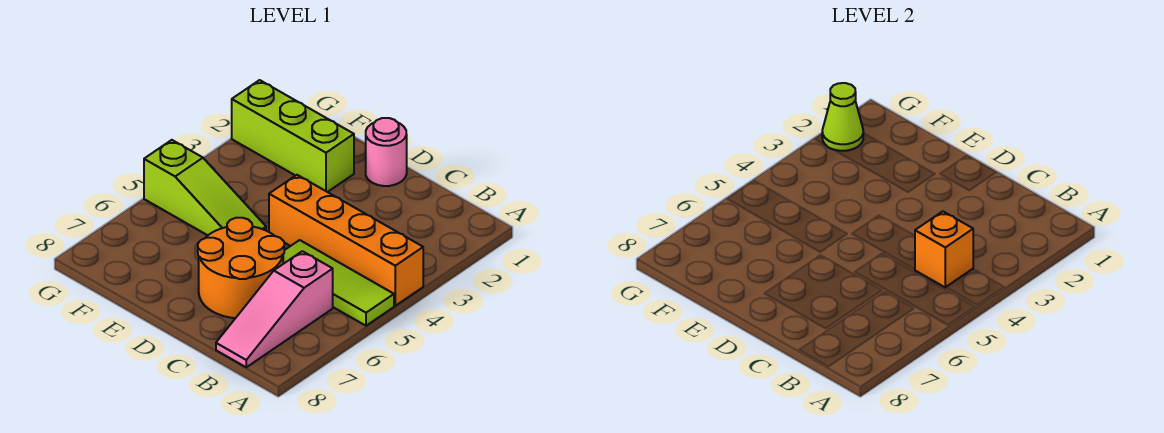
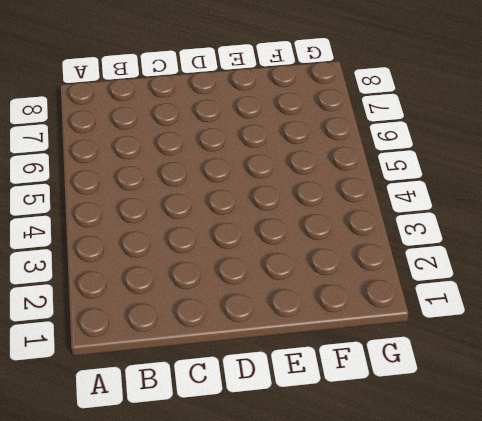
none -> orange 1x4 brick [269,175,423,306]
none -> lime 1x3 tile [283,240,394,326]

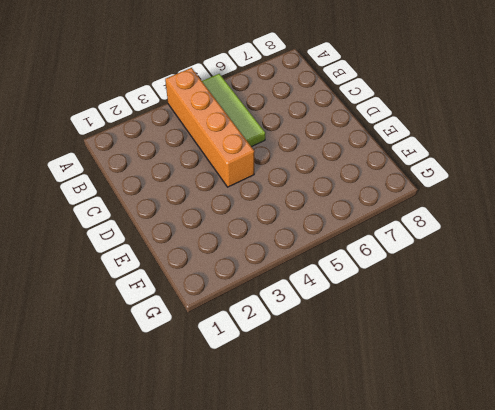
none -> pink 1x3 slope [216,251,333,367]
none -> orange 2x2 round brick [198,218,284,318]

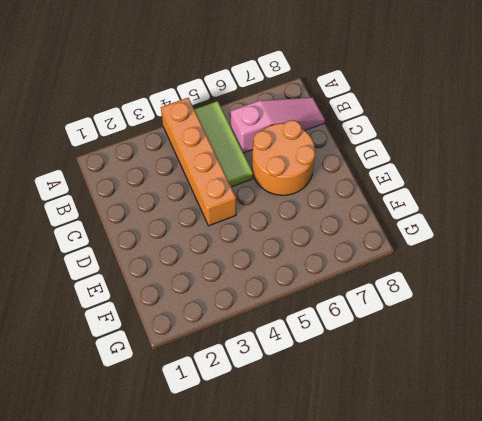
none -> pink 1x1 round brick [366,118,407,186]
none -> lime 1x3 brick [232,80,354,192]

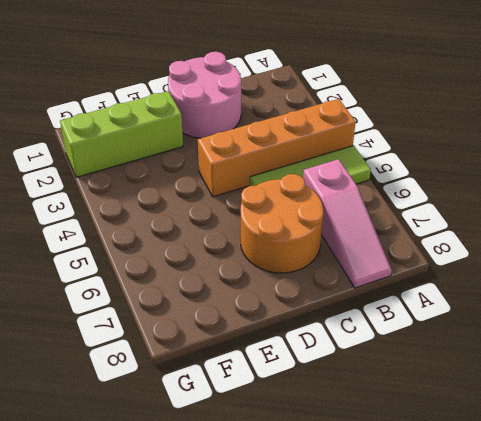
pink 2x2 round brick [168,52,241,138] -> pink 1x1 round brick [366,118,407,186]
none -> lime 1x3 slope [144,140,266,235]
none -> orange 1x1 brick [915,211,973,288]

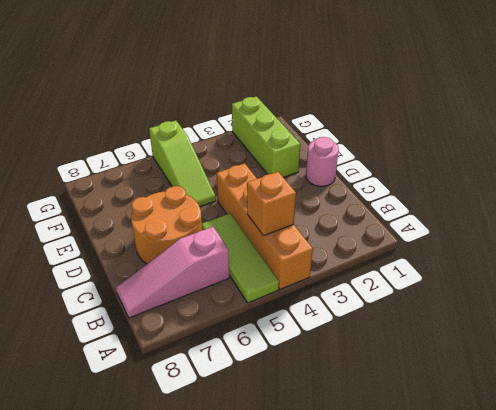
none -> lime 1x1 cone [822,83,863,151]

